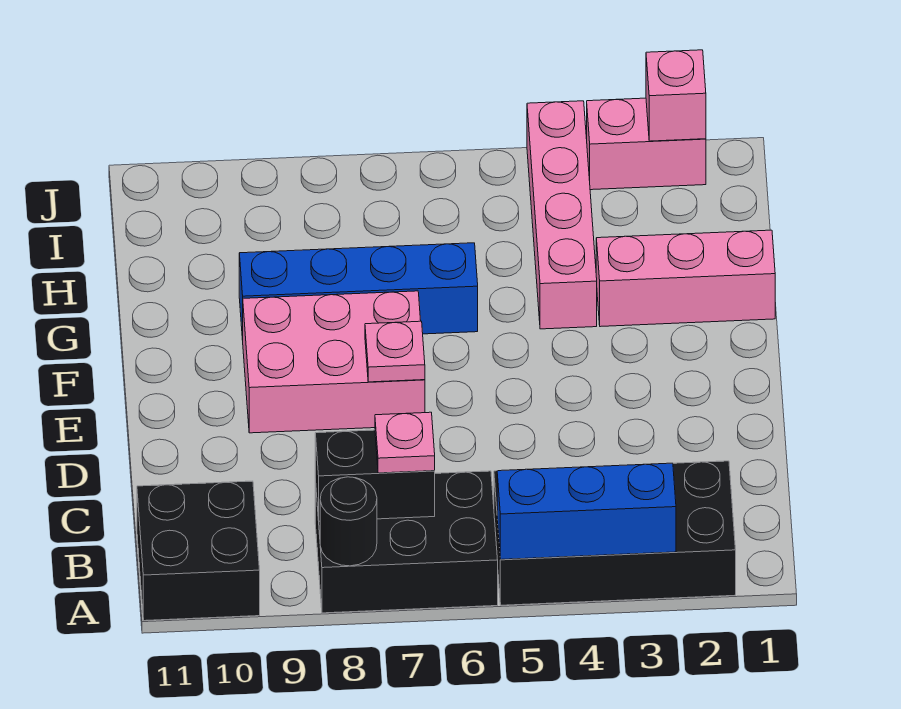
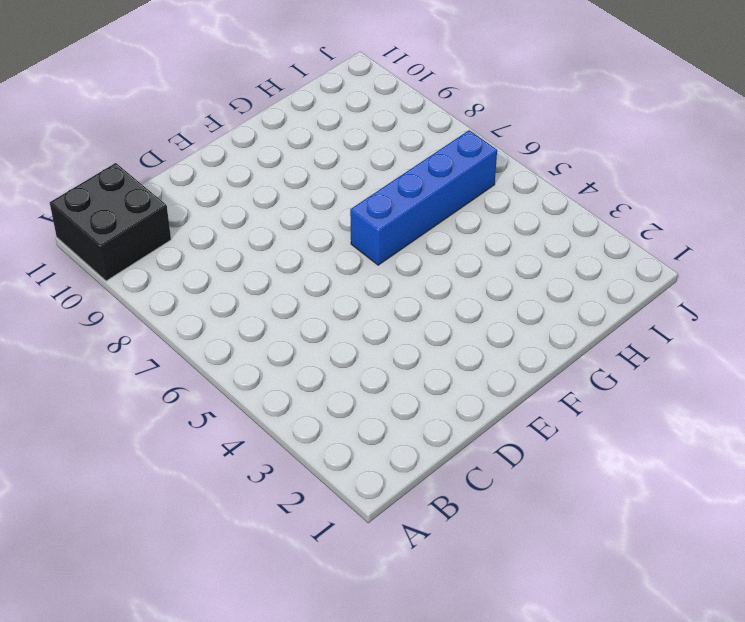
blue 1x4 brick [350,130,497,265] -> blue 1x4 brick turned to [239,243,478,340]
none -> black 2x4 brick [494,461,736,605]
none -> black 2x3 brick [315,471,498,613]
none -> pink 2x3 brick [243,291,425,433]

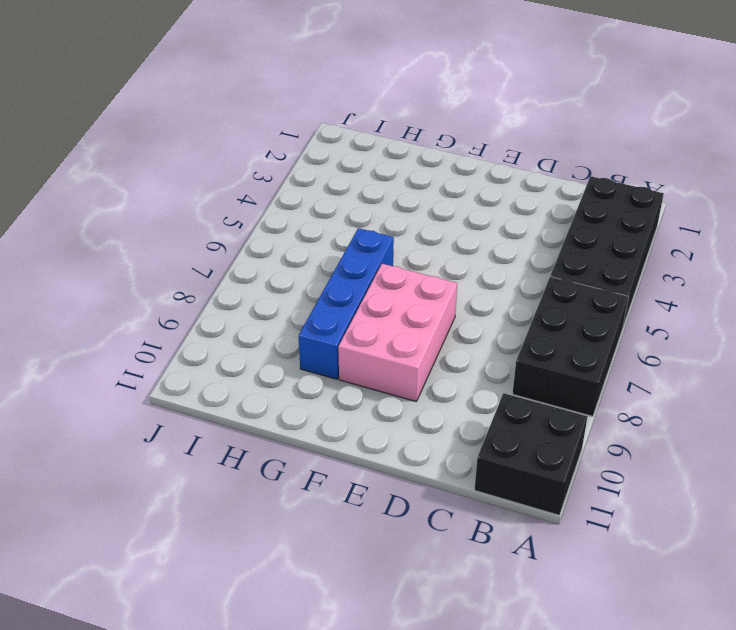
none -> pink 1x3 brick [596,230,775,327]
none -> pink 1x4 brick [527,101,597,329]
none -> pink 1x2 brick [587,98,706,190]

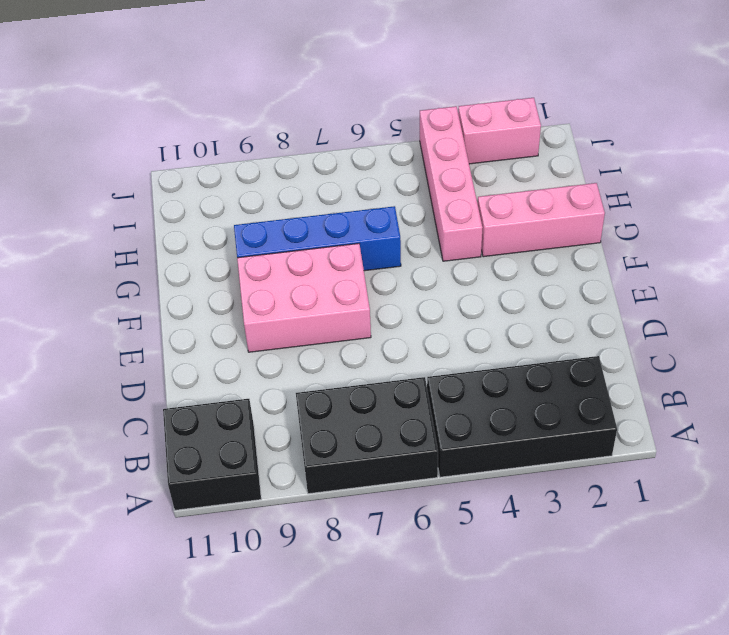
none -> blue 1x3 brick [497,463,676,560]
none -> black 1x1 round brick [320,477,377,566]
none -> black 1x2 brick [315,430,435,521]

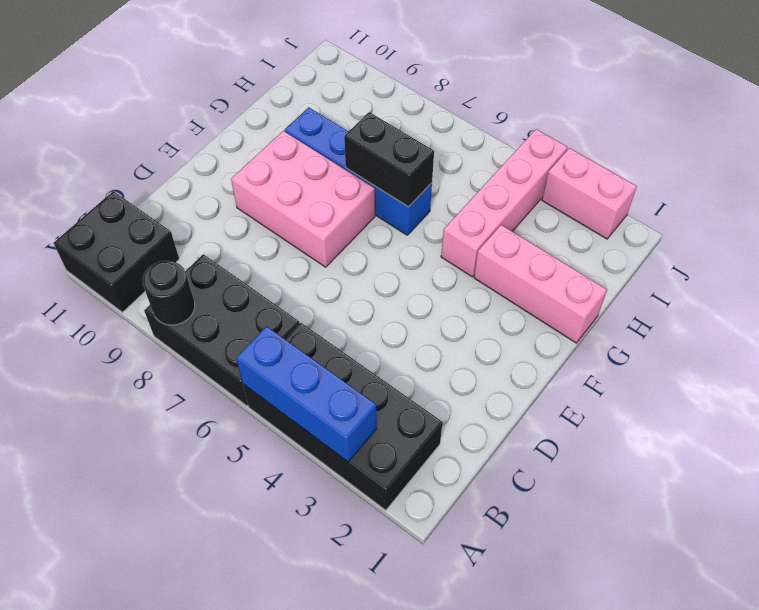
black 1x2 brick [344,112,434,207] -> black 1x2 brick moved to [315,430,435,521]
none -> pink 1x1 plate [365,321,425,382]
none -> pink 1x1 brick [646,50,706,141]
none -> pink 1x1 plate [375,412,435,473]

